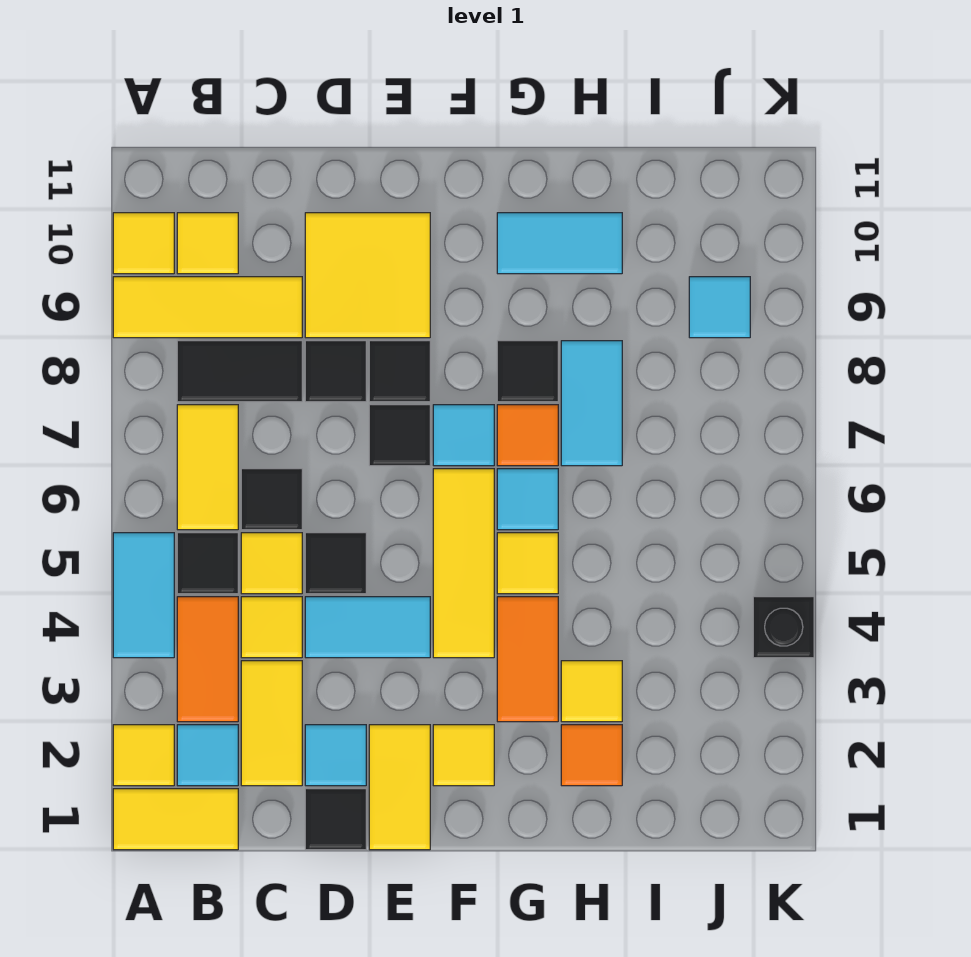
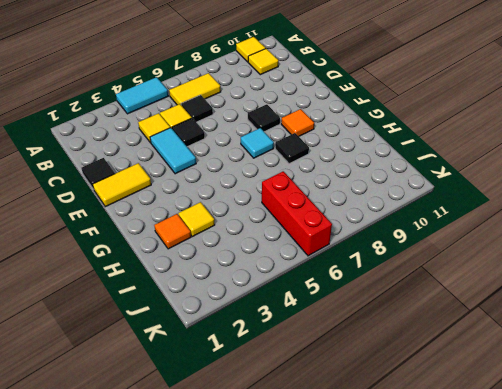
orange 1x1 tile [281,109,314,136] -> orange 1x1 tile moved to [497,405,558,466]
red 1x3 brick [262,171,332,256] -> none
none -> yellow 1x2 tile [113,789,238,850]
none -> yellow 1x1 tile [113,725,174,786]
none -> yellow 1x3 tile [113,277,302,338]
none -> cyan 1x1 tile [177,725,238,786]

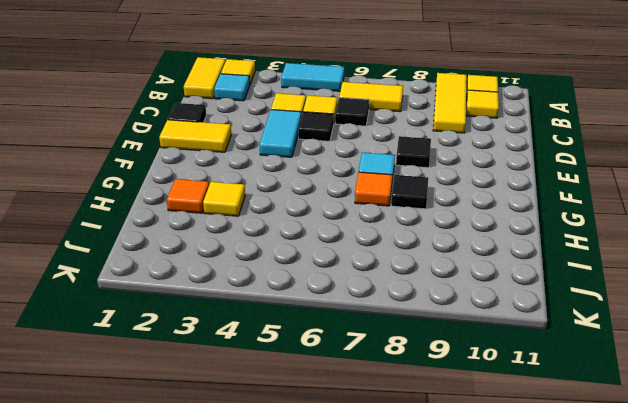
none -> orange 1x2 tile [177,597,238,722]
none -> black 1x1 tile [177,533,238,594]
none -> black 1x2 tile [177,341,302,402]
none -> yellow 1x2 tile [241,661,302,786]

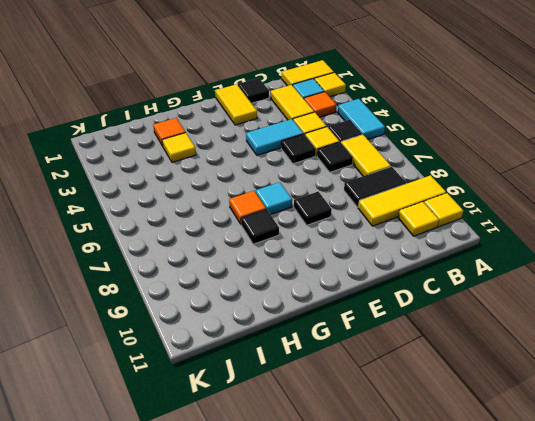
orange 1x1 tile [304,92,337,117] -> orange 1x2 tile [177,597,238,722]
none -> cyan 1x1 tile [305,725,366,786]
none -> black 1x1 tile [305,341,366,402]
none -> yellow 2x2 tile [305,213,430,338]
none -> black 1x1 tile [369,405,430,466]

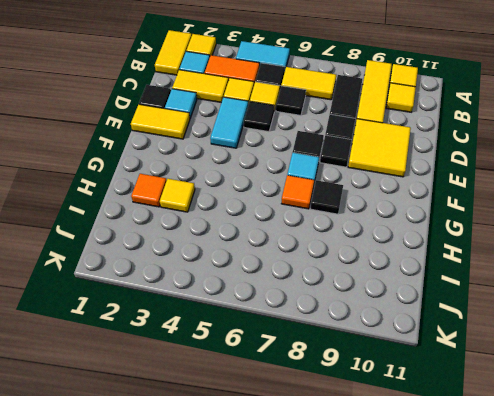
none -> yellow 1x1 tile [433,725,494,786]
none -> yellow 1x3 tile [433,469,494,658]
none -> orange 1x2 tile [497,597,558,722]
none -> yellow 1x1 tile [497,533,558,594]

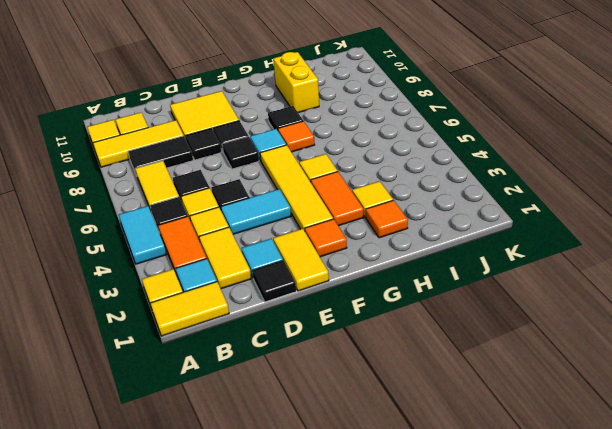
orange 1x1 tile [305,219,347,257] -> yellow 1x1 tile [433,725,494,786]
yellow 1x4 tile [260,145,333,231] -> yellow 1x3 tile [433,469,494,658]
yellow 1x2 brick [273,52,319,113] -> cyan 1x2 tile [497,213,622,274]
none -> cyan 1x1 tile [497,469,558,530]
none -> cyan 1x2 tile [561,341,622,466]
none -> cyan 1x1 tile [689,277,750,338]
none -> black 1x1 brick [753,597,814,658]

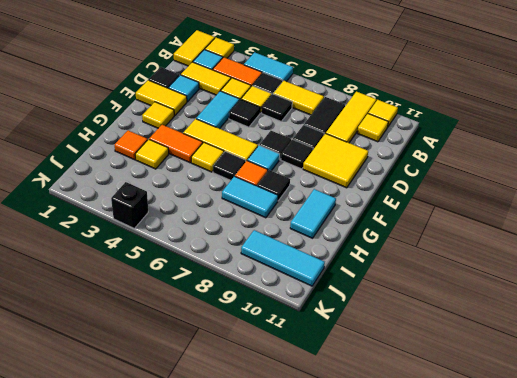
black 1x1 tile [213,151,246,180] -> cyan 1x1 tile [497,469,558,530]
cyan 1x3 tile [241,230,325,286] -> cyan 1x1 tile [689,277,750,338]

